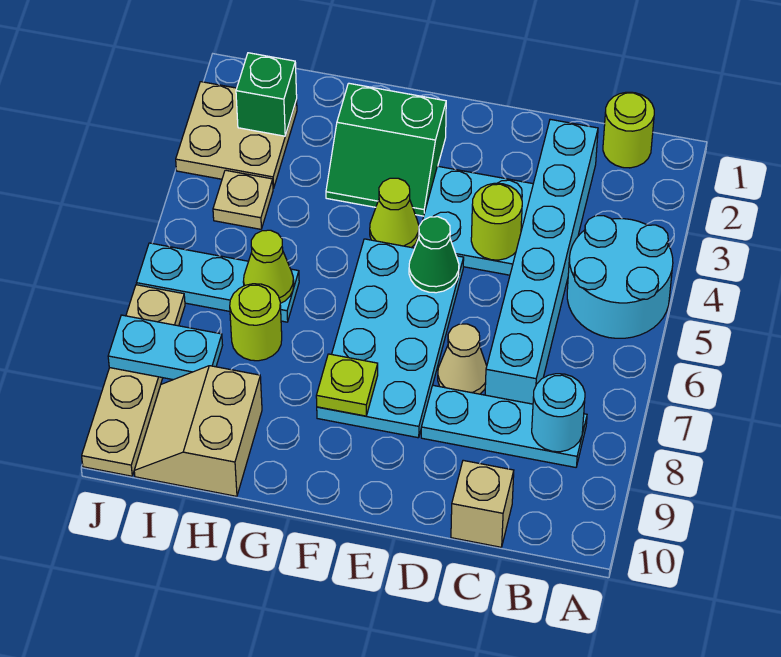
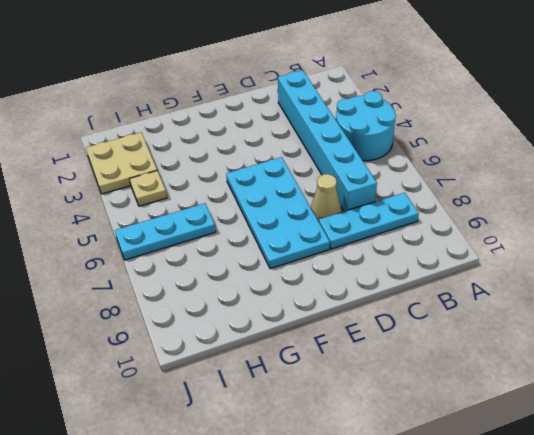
none -> lime 1x1 round brick [603,92,654,168]
none -> tan 1x1 brick [451,460,514,547]
none -> cyan 2x2 plate [417,166,533,275]

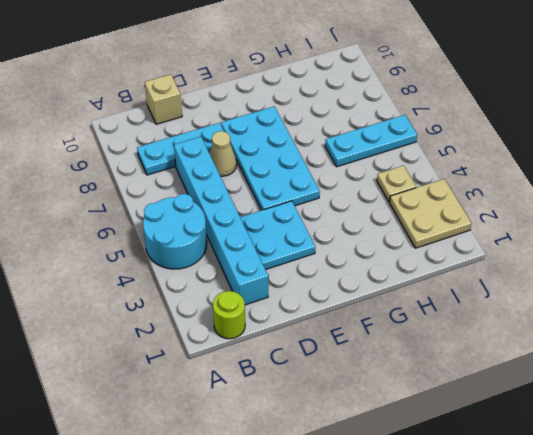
none -> green 2x2 slope [326,83,446,216]
none -> lime 1x1 cone [370,178,419,248]
none -> lime 1x1 round brick [230,284,282,361]

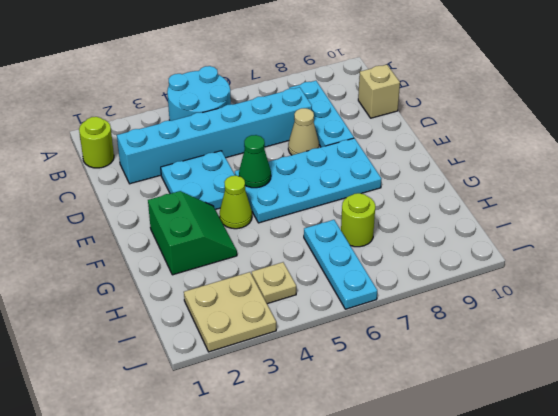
none -> tan 2x2 slope [134,366,262,496]
none -> tan 1x4 plate [82,285,185,476]
none -> cyan 1x1 round brick [532,374,585,452]

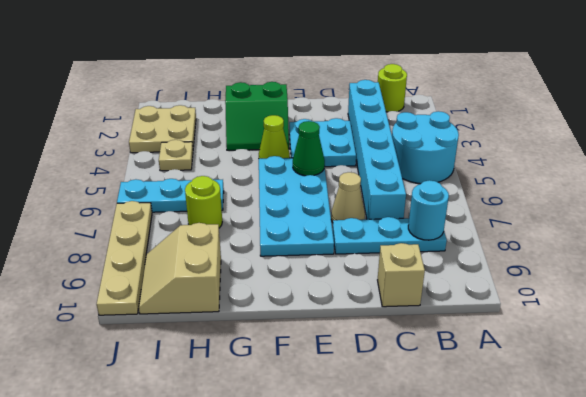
none -> lime 1x1 round brick [471,183,522,260]
none -> lime 1x1 plate [316,354,378,416]
none -> lime 1x1 cone [243,230,294,303]

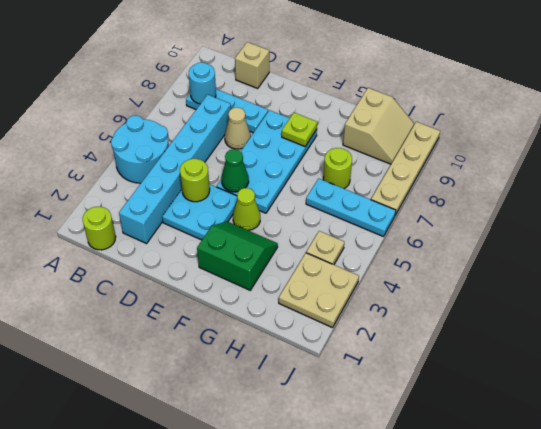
none -> lime 1x1 cone [243,230,294,303]
none -> green 1x1 brick [236,53,297,136]
none -> cyan 1x2 plate [108,315,223,380]

